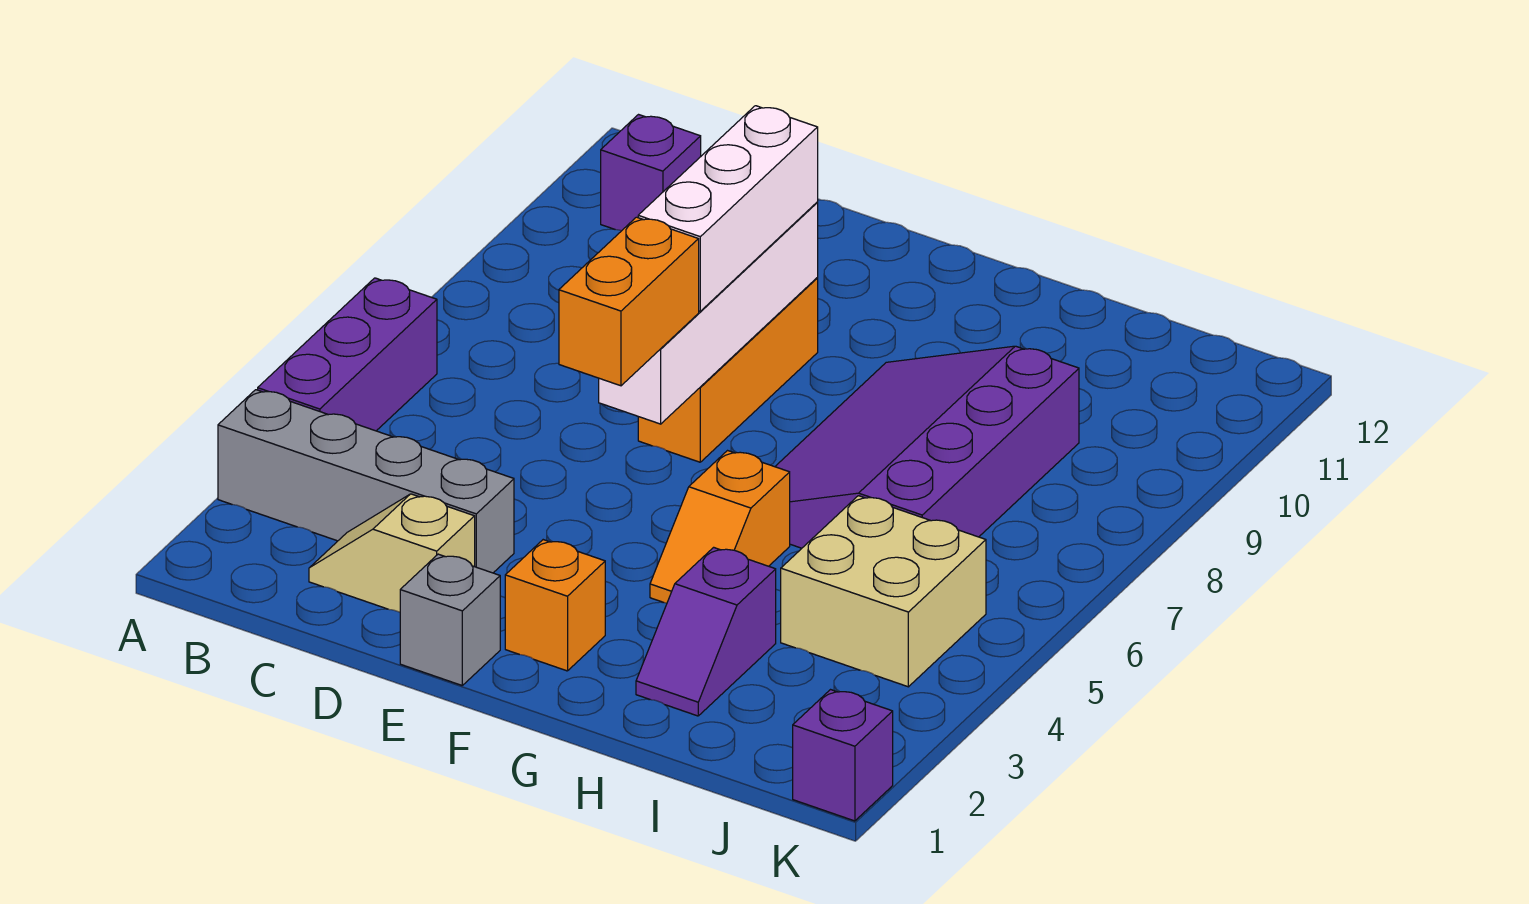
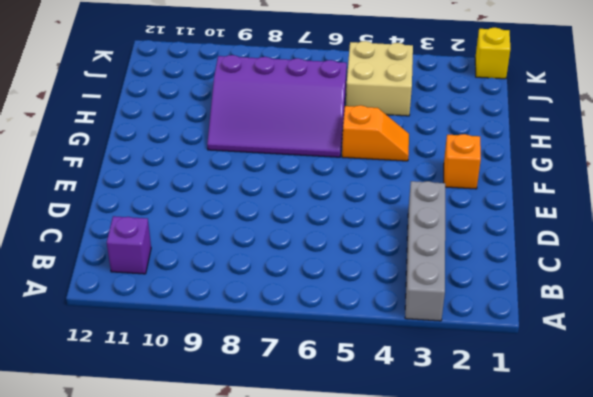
yellow 1x1 brick [475,28,510,79] -> purple 1x1 brick [793,690,893,821]
none -> purple 1x3 brick [258,278,437,431]
none -> tan 1x2 slope [309,494,475,612]
none -> grey 1x1 brick [400,554,500,685]

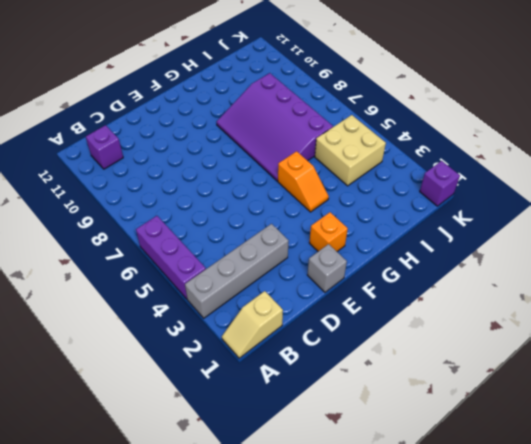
tan 1x2 slope [222,291,283,358] -> tan 1x2 slope moved to [309,494,475,612]
none -> orange 1x3 brick [638,278,818,462]
none -> purple 1x2 slope [636,547,776,716]
none -> white 1x4 brick [599,203,818,424]

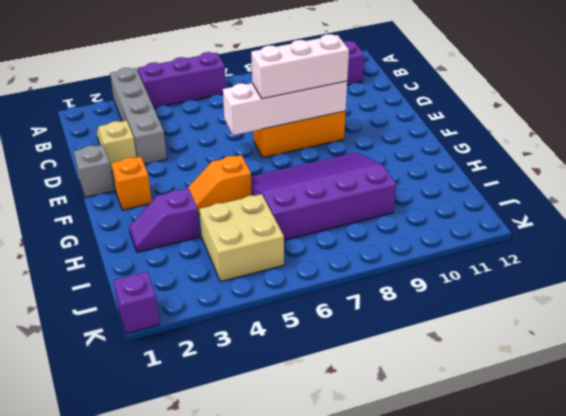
none -> orange 1x2 brick [559,217,699,386]

